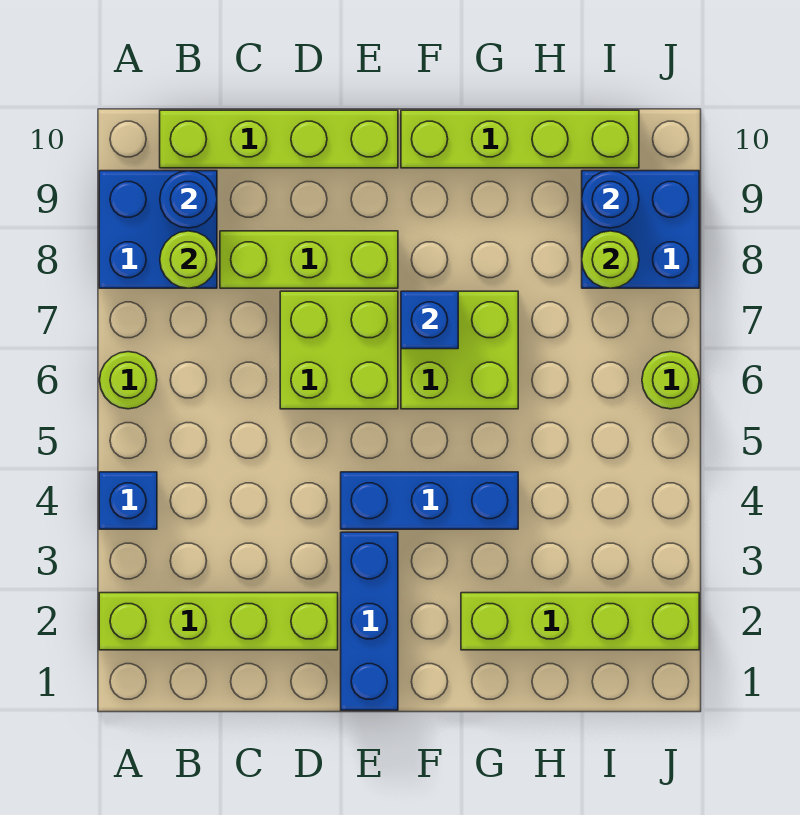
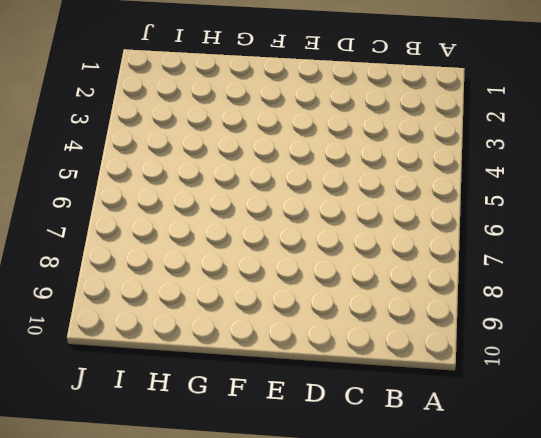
none -> lime 1x4 brick [99,593,338,650]
none -> blue 1x1 brick [99,472,157,529]
none -> lime 1x1 round brick [100,352,157,409]

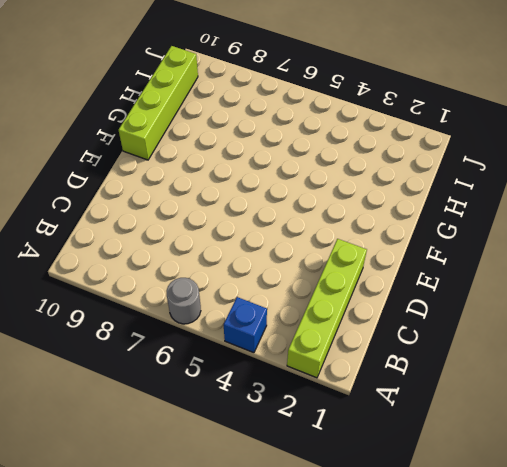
grey 1x1 round brick [167,278,201,324] -> lime 1x1 round brick [100,352,157,409]
none -> blue 2x2 brick [99,171,217,288]
none -> lime 1x4 brick [160,110,398,168]
none -> lime 1x3 brick [220,231,398,288]

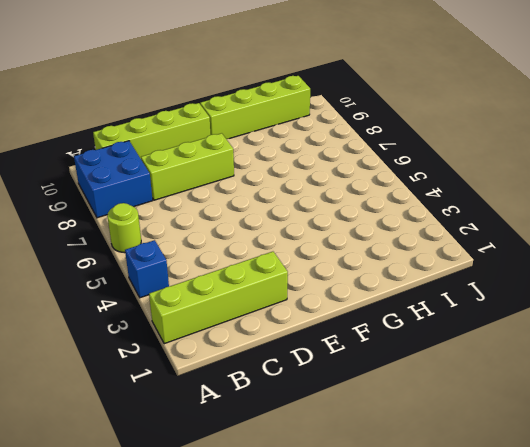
none -> lime 2x2 brick [280,291,398,409]
none -> blue 1x3 brick [341,532,398,710]
none -> blue 1x3 brick [341,472,518,529]

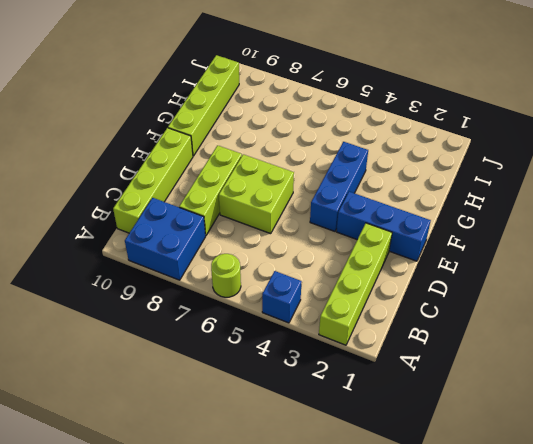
none -> lime 2x2 brick [401,291,518,409]
none -> lime 1x4 brick [461,593,699,650]
none -> blue 2x2 brick [582,171,699,288]

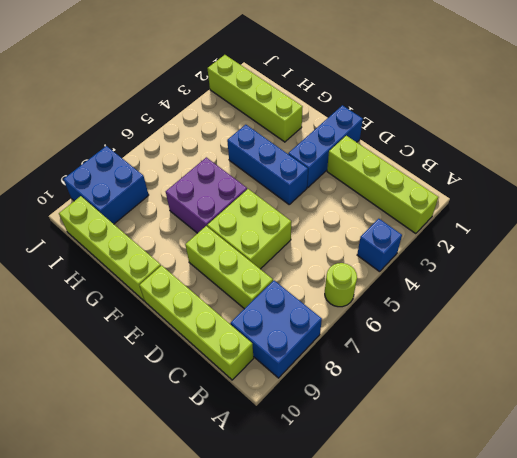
purple 2x2 brick [166,157,247,233] -> lime 2x2 brick [401,291,518,409]
none -> lime 1x1 round brick [642,352,699,409]
none -> lime 1x1 round brick [160,231,217,288]
none -> blue 1x1 round brick [160,171,217,228]

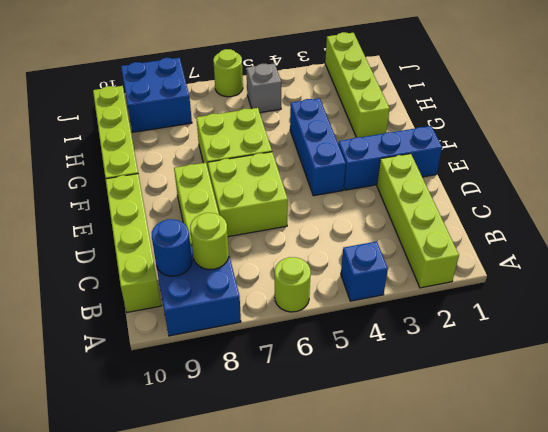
grey 1x1 brick [246,63,281,113] -> none
none -> blue 1x1 brick [401,291,458,349]
none -> lime 1x1 round brick [582,231,639,288]
none -> blue 1x1 round brick [582,171,639,228]

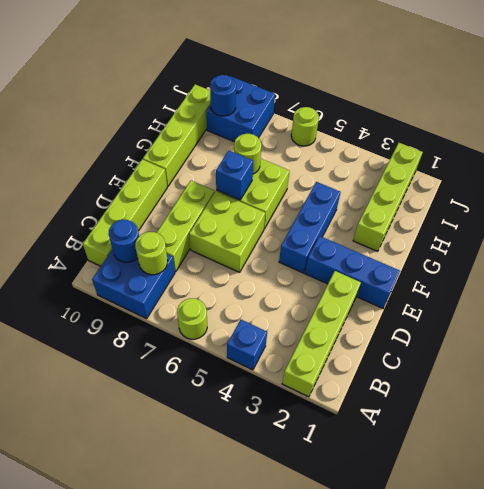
lime 1x1 round brick [234,134,261,174] -> lime 1x1 round brick moved to [582,231,639,288]

